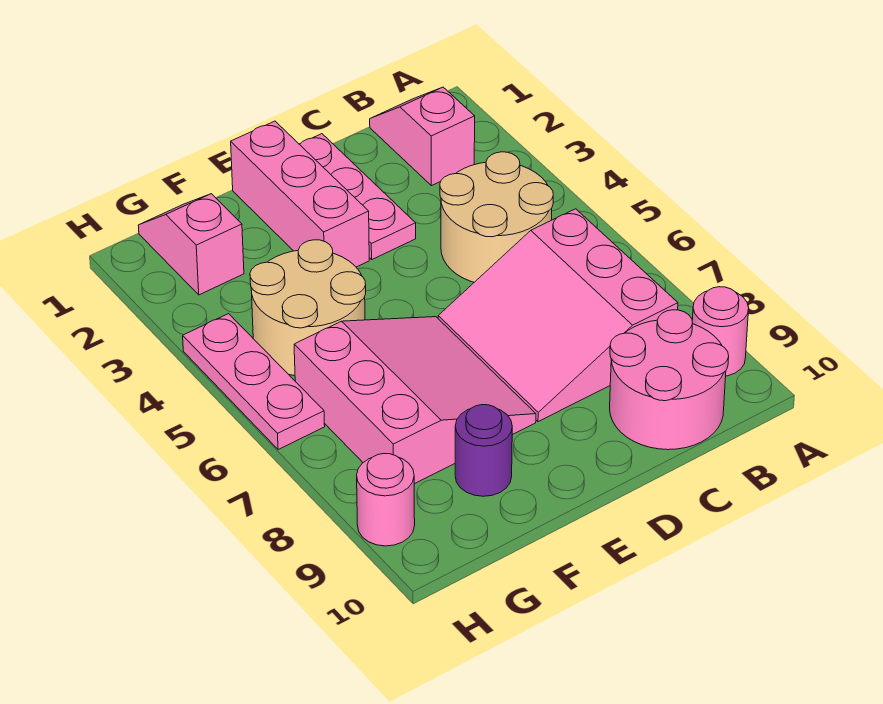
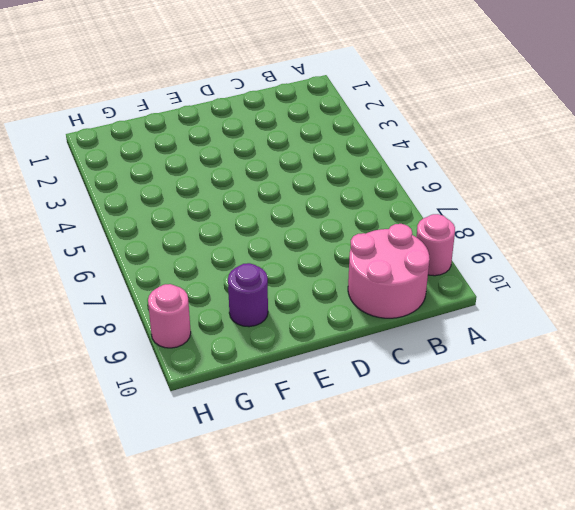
none -> pink 1x2 slope [370,87,475,186]
none -> tan 2x2 round brick [440,152,553,282]
none -> pink 3x3 slope [438,209,678,422]

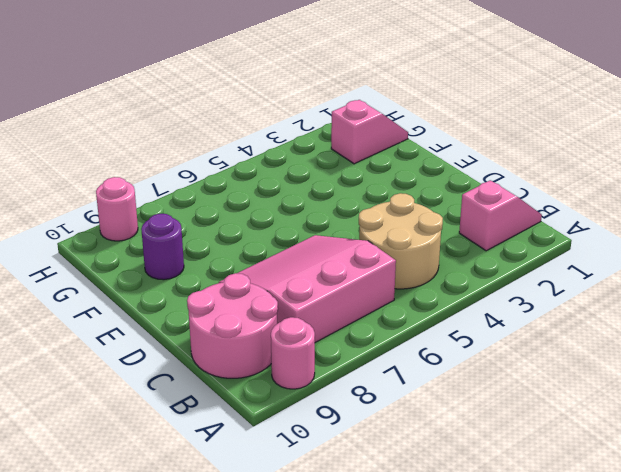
none -> pink 1x3 plate [299,134,416,259]
none -> pink 1x3 brick [231,121,369,267]
none -> pink 3x3 slope [294,317,536,484]

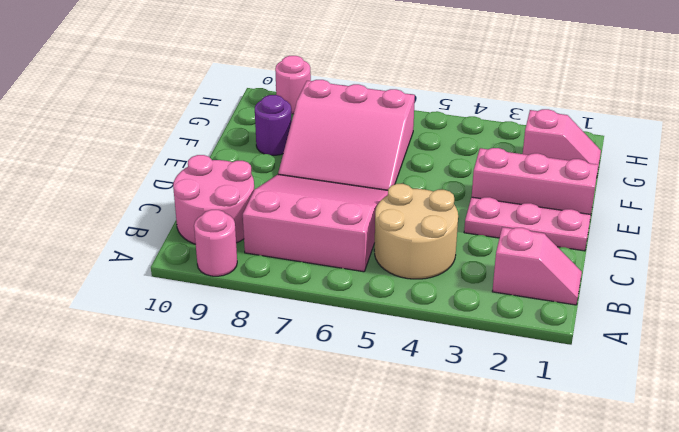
none -> tan 2x2 round brick [250,240,366,376]
none -> pink 1x3 plate [183,314,325,450]

